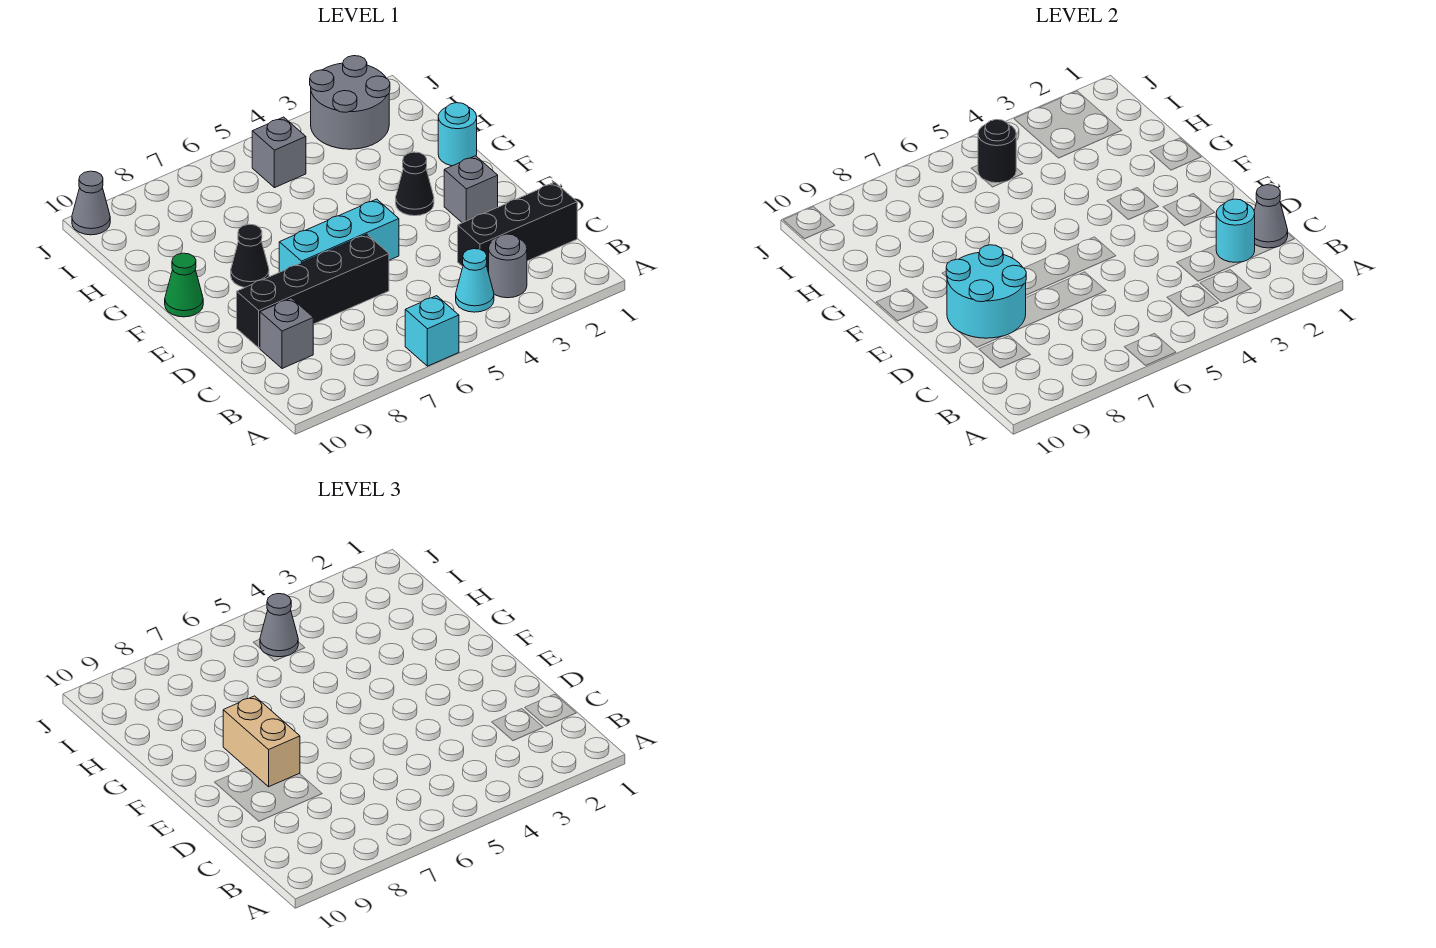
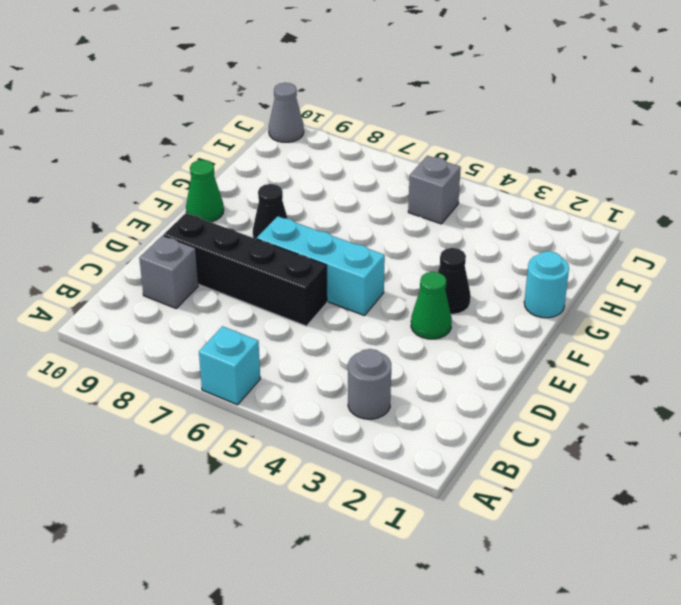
green 1x1 cone [411,272,452,339] -> none
none -> cyan 1x1 cone [456,249,494,312]
none -> black 1x3 brick [458,182,577,273]
none -> grey 1x1 brick [444,156,498,223]

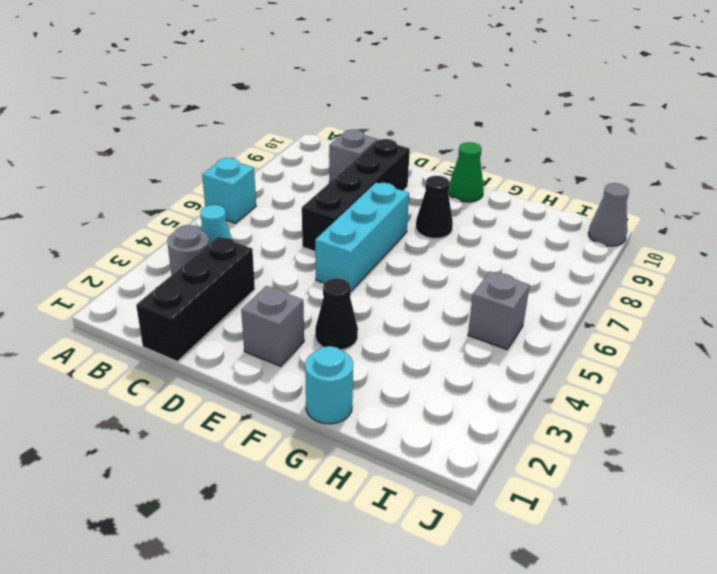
none -> grey 2x2 round brick [310,56,390,149]
none -> grey 1x1 cone [1254,185,1288,248]
none -> cyan 1x1 round brick [1216,199,1255,262]

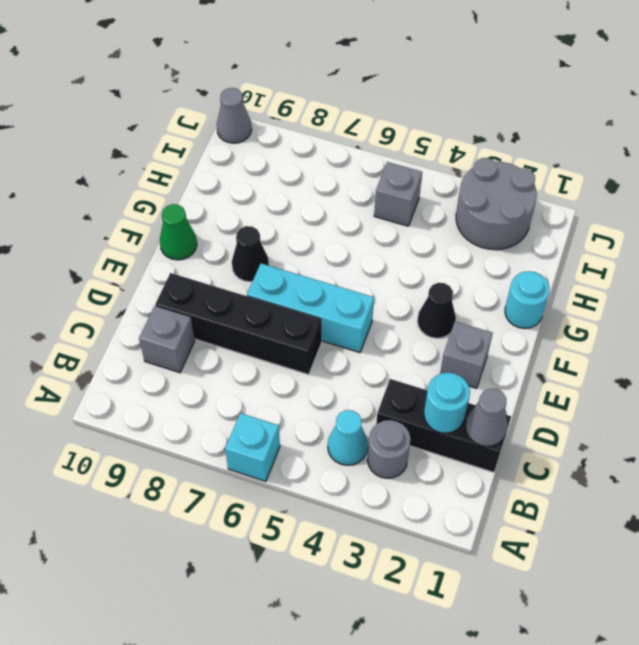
none -> cyan 2x2 round brick [946,245,1026,338]
none -> black 1x1 round brick [978,120,1016,183]
none -> tan 1x2 brick [223,696,300,787]

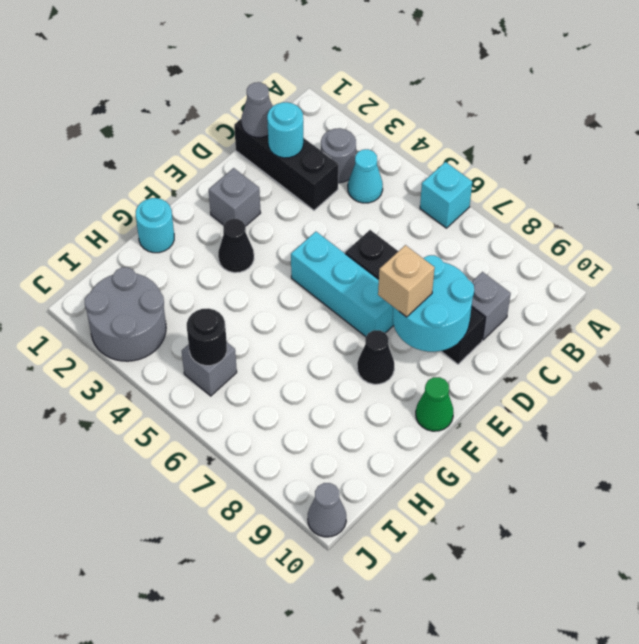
tan 1x1 brick [378,245,435,317] -> tan 1x2 brick [223,696,300,787]
none -> grey 1x1 cone [260,594,298,657]

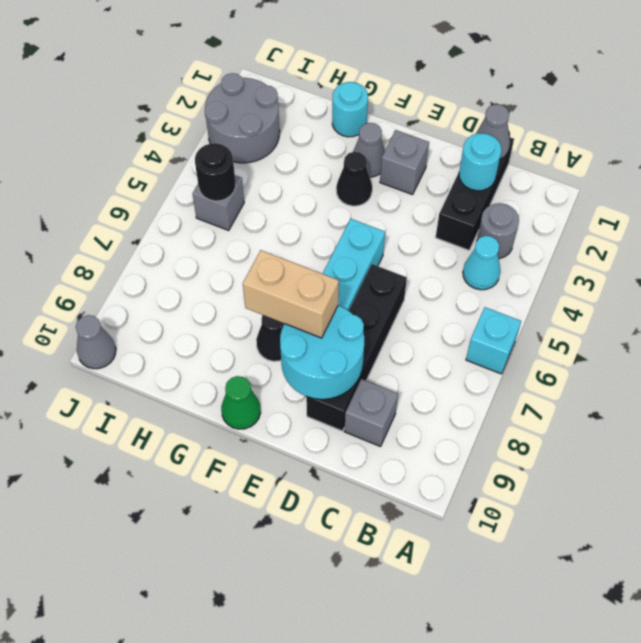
grey 1x1 cone [353,123,385,177] -> grey 1x1 cone moved to [260,594,298,657]

